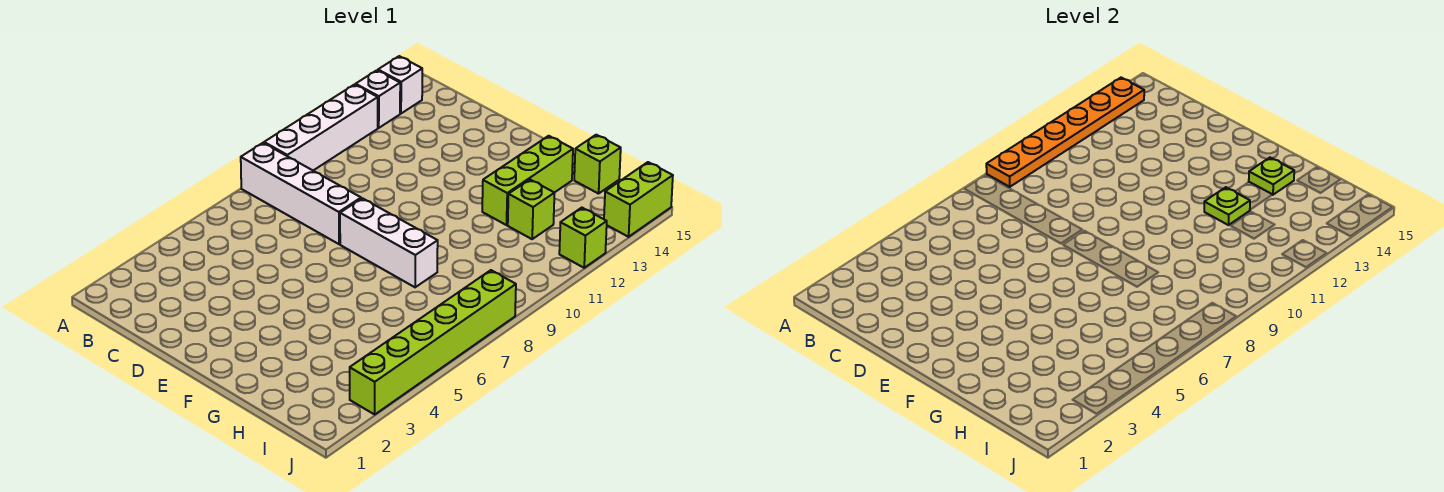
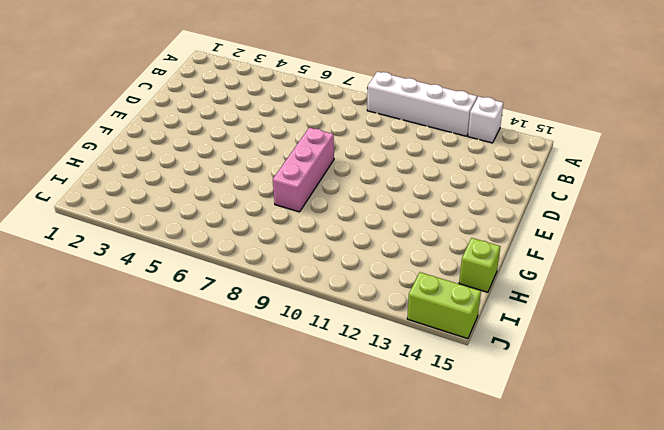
pink 1x3 brick [273,128,334,212] -> white 1x3 brick [340,198,438,287]
none -> white 1x4 brick [241,143,361,244]
none -> white 1x1 brick [378,56,422,113]
none -> lime 1x3 brick [482,136,573,225]

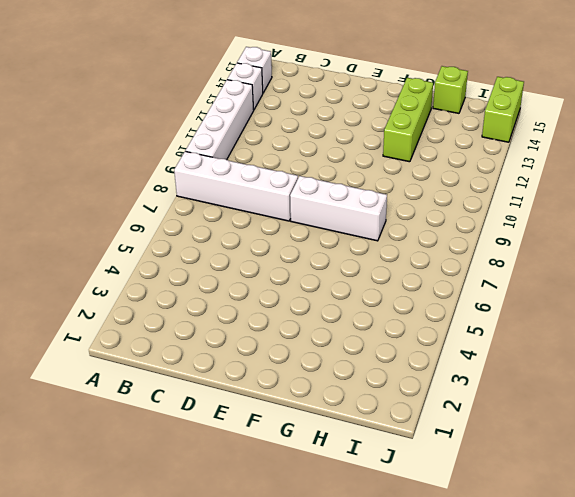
none -> lime 1x1 brick [508,180,554,239]
none -> lime 1x6 brick [350,270,516,414]
none -> lime 1x1 brick [559,208,607,268]

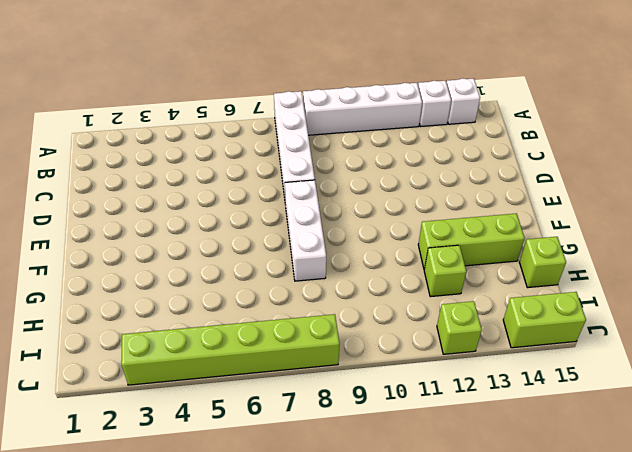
none -> orange 1x6 plate [986,78,1144,187]
none -> lime 1x1 plate [1204,187,1250,225]
none -> lime 1x1 plate [1249,158,1294,195]

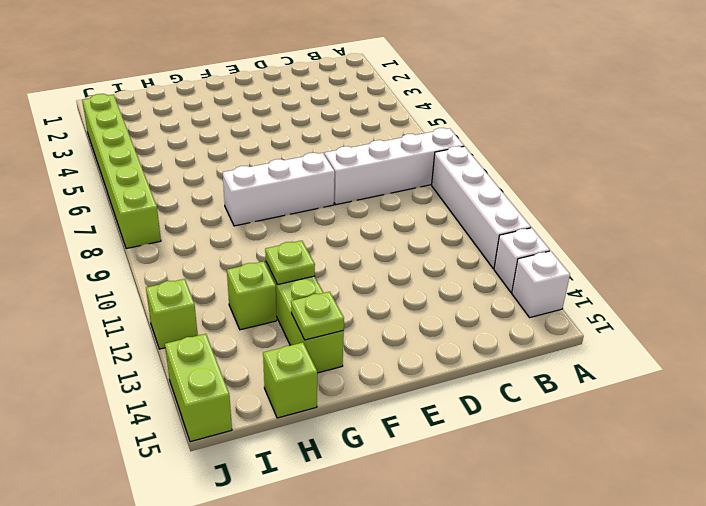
none -> orange 1x6 plate [986,78,1144,187]

